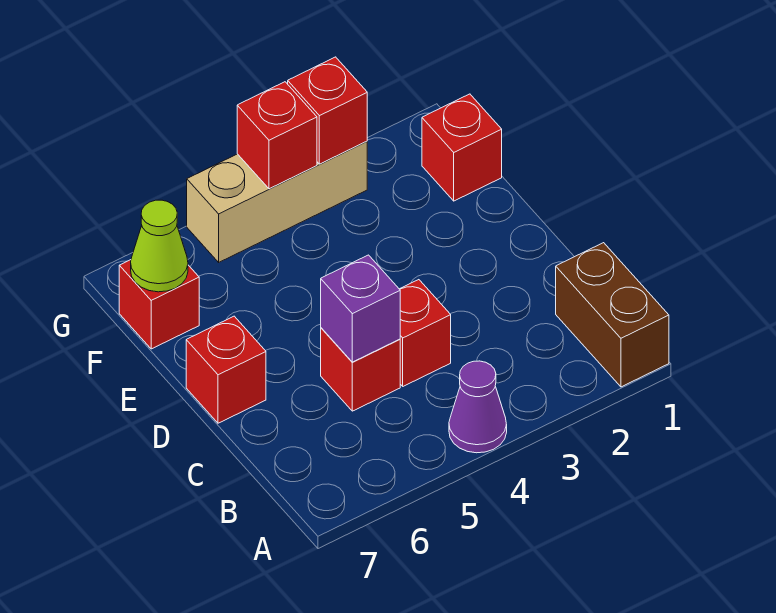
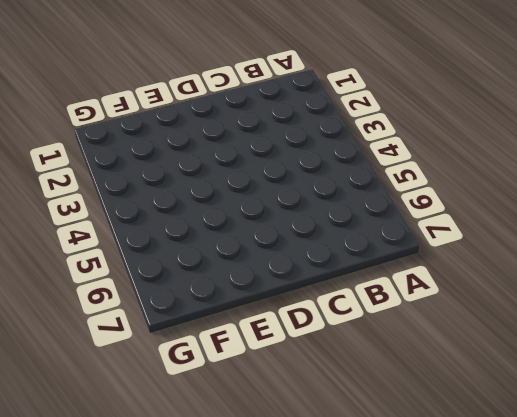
none -> brown 1x2 brick [556,243,669,387]
none -> purple 1x1 cone [449,361,507,453]
none -> red 1x1 brick [400,280,451,386]

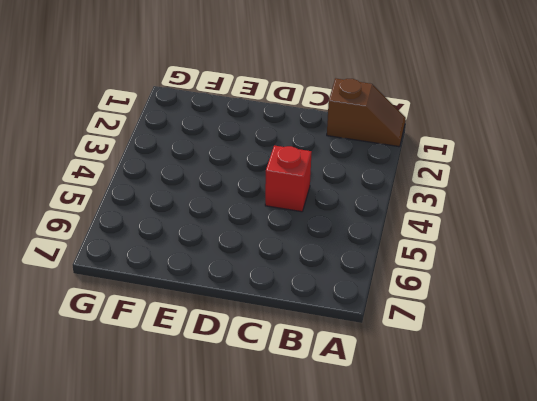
brown 1x2 slope [327,78,406,147] -> brown 1x2 brick [556,243,669,387]
none -> purple 1x1 cone [449,361,507,453]
none -> red 1x1 brick [321,328,400,411]
none -> red 1x1 brick [186,316,266,423]

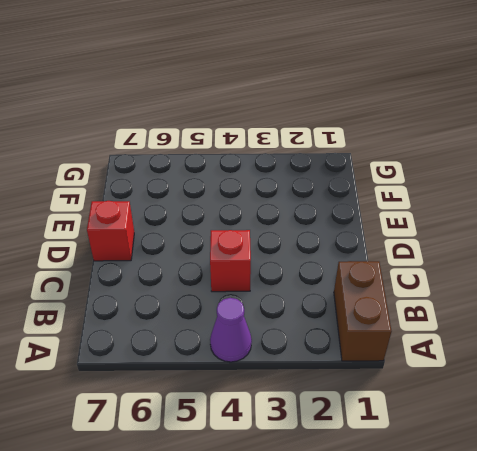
none -> red 1x1 brick [321,328,400,411]
none -> red 1x1 brick [422,94,502,201]
none -> red 1x1 brick [119,260,199,349]

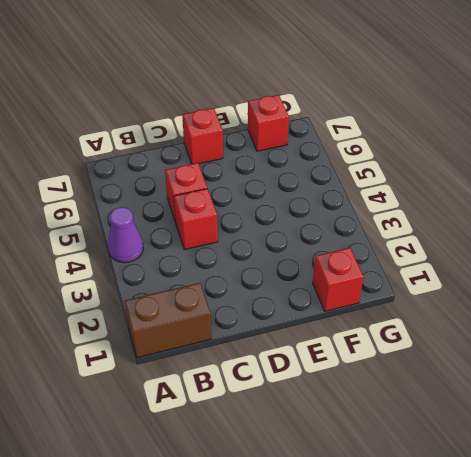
none -> tan 1x3 brick [187,141,367,262]
none -> purple 1x1 brick [321,255,400,362]
none -> lime 1x1 cone [131,200,188,292]

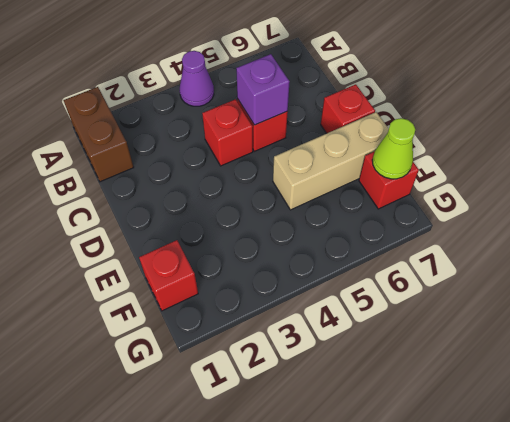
tan 1x3 brick [273,112,389,210] -> tan 1x3 brick moved to [187,141,367,262]
none -> red 1x1 brick [288,57,367,164]
none -> red 1x1 brick [237,82,317,189]

